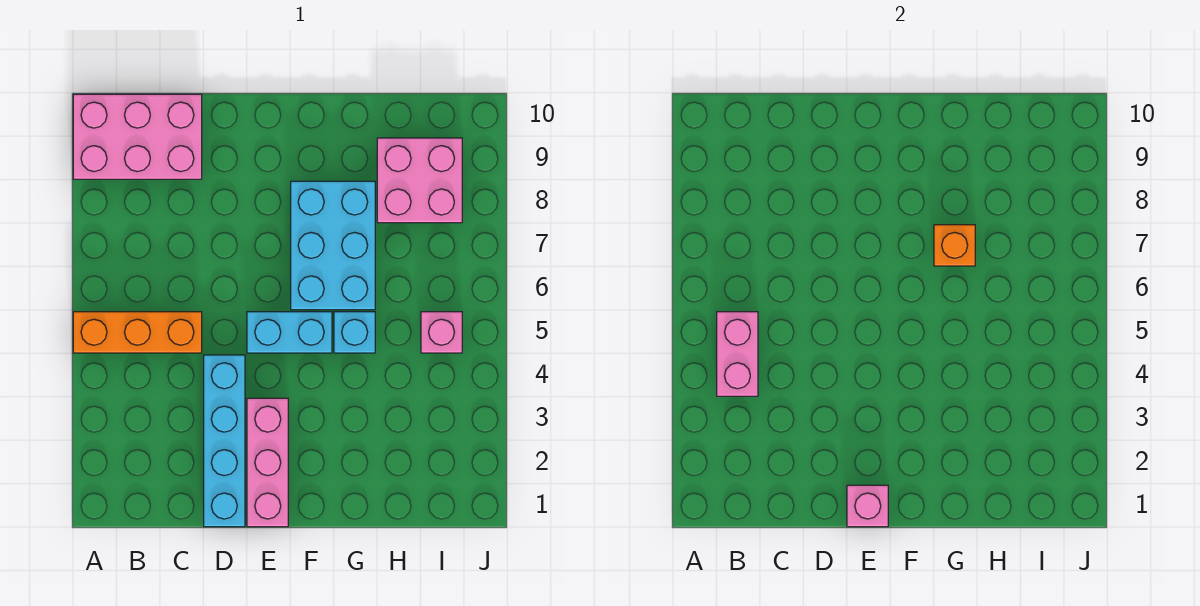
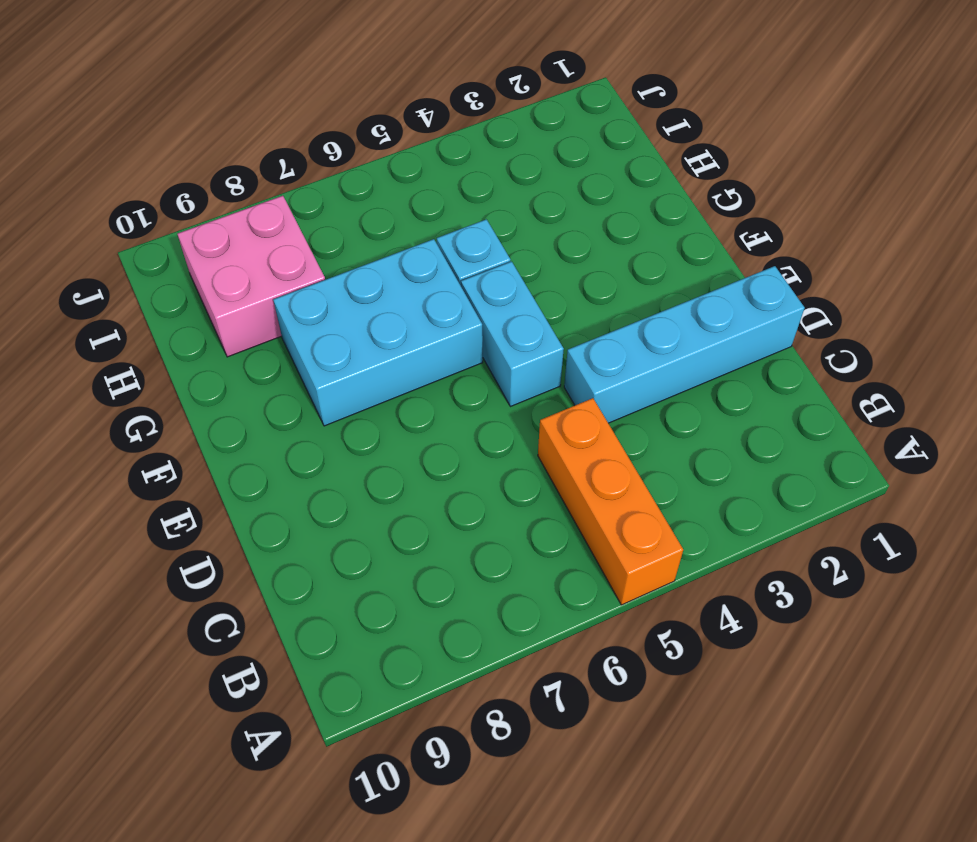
none -> pink 2x3 brick [73,94,202,179]
none -> pink 1x3 brick [247,398,288,527]
none -> pink 1x1 brick [421,312,462,353]

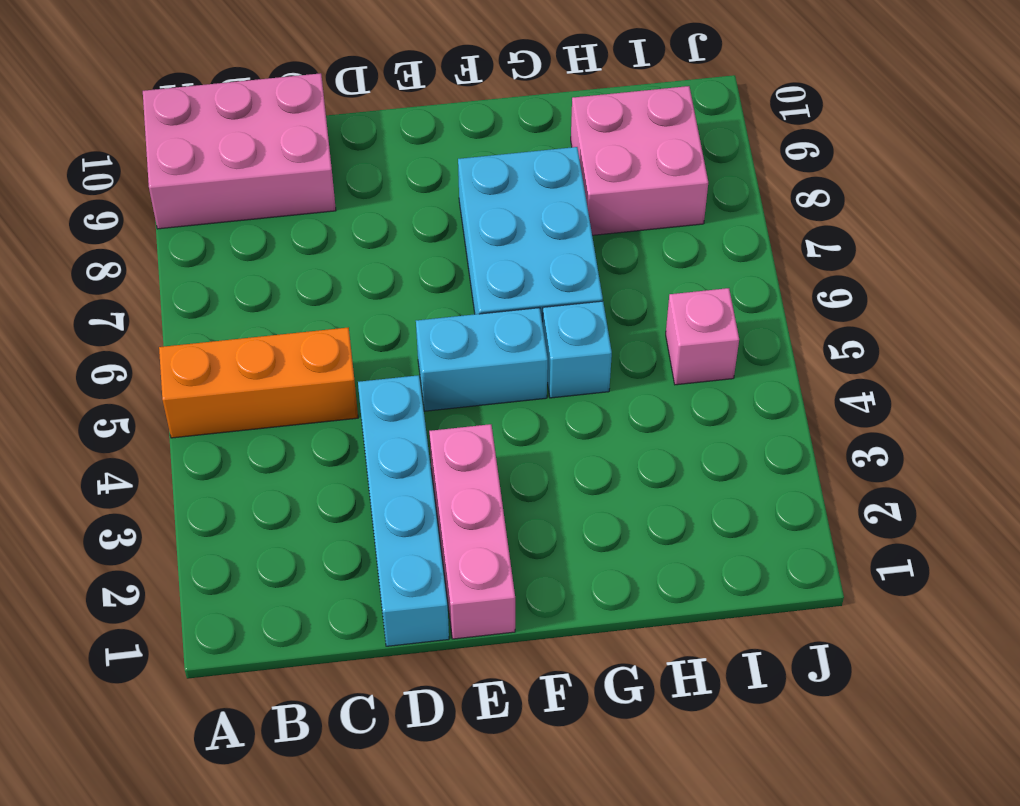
none -> pink 1x2 brick [717,312,758,396]
none -> pink 1x1 brick [847,485,888,527]
none -> orange 1x1 brick [934,225,975,266]

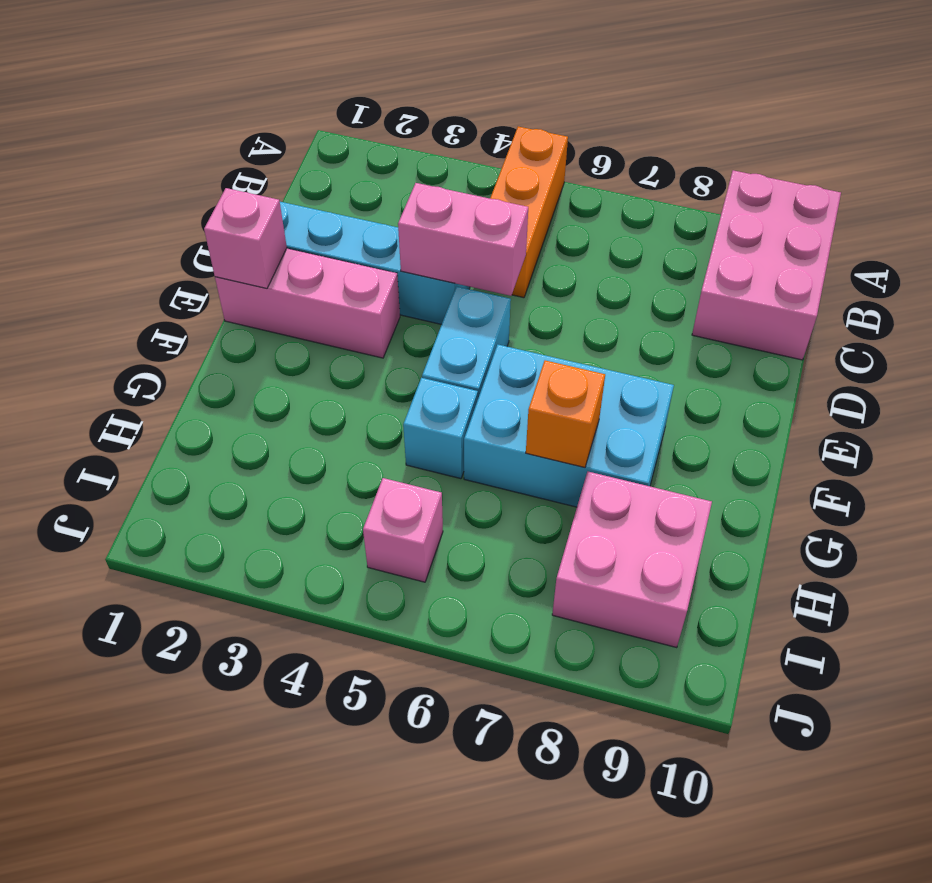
pink 1x2 brick [398,183,528,296] -> pink 1x2 brick moved to [717,312,758,396]

